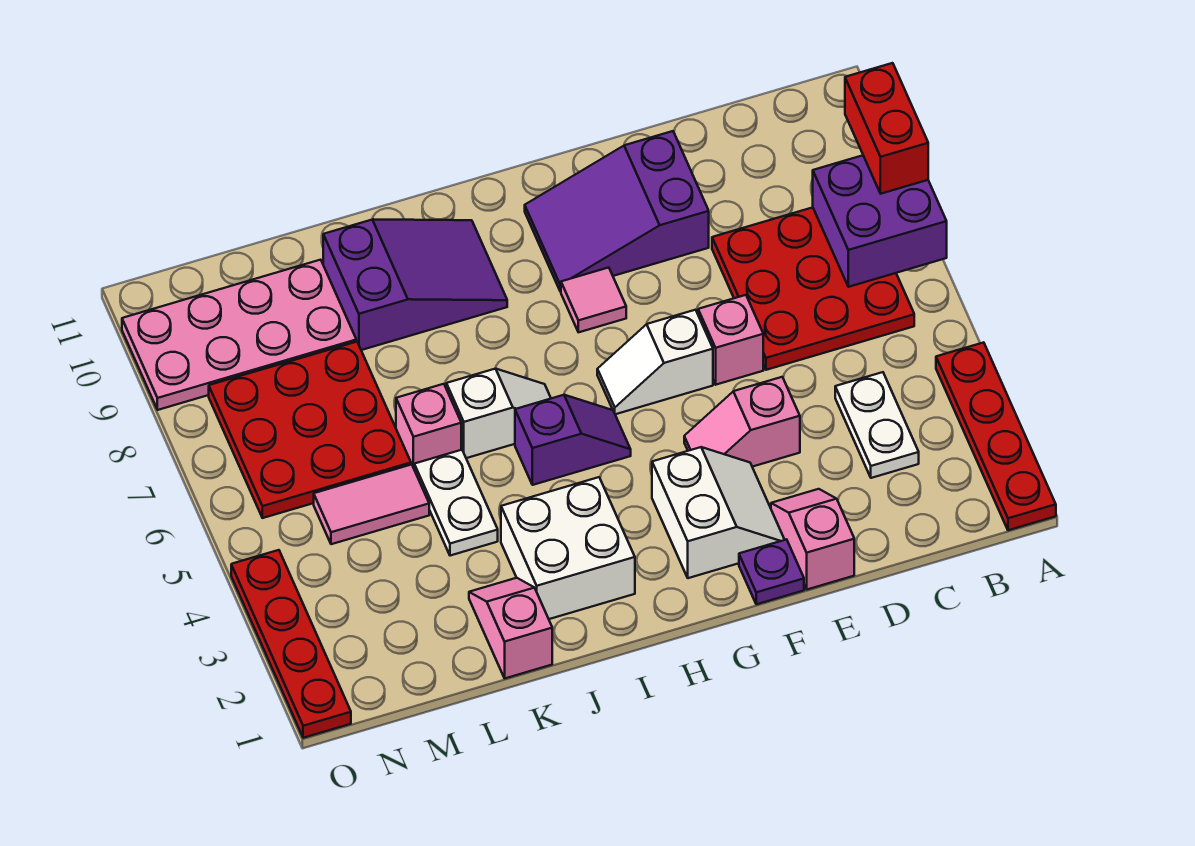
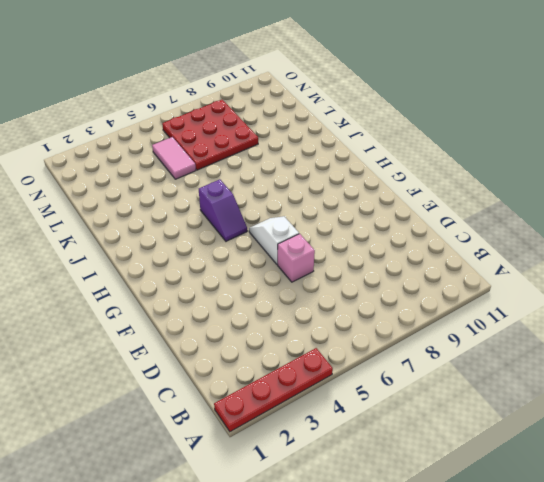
none -> red 3x3 plate [712,207,914,370]
none -> white 1x2 plate [835,372,919,478]
none -> pink 1x2 slope [771,489,854,589]

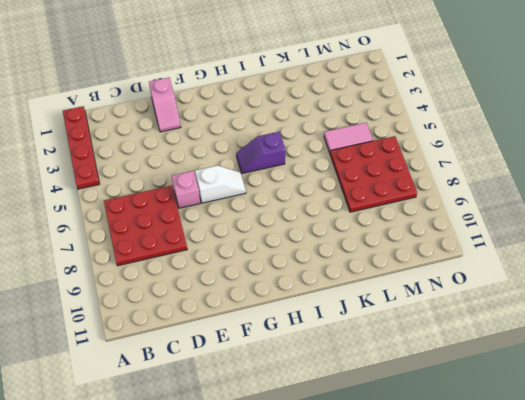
none -> white 1x2 plate [835,372,919,478]
none -> pink 1x2 slope [684,377,800,467]
none -> purple 2x3 slope [525,131,709,291]

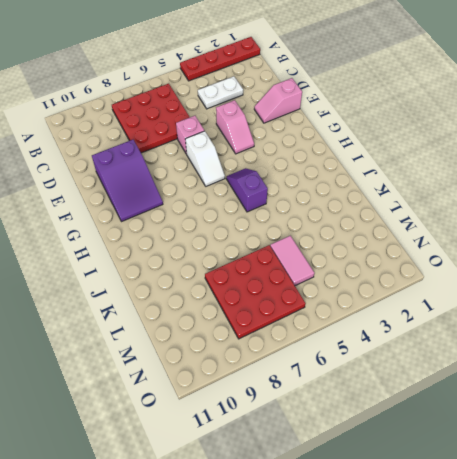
none -> purple 1x1 plate [739,539,804,604]
none -> white 2x2 slope [652,447,785,578]
none -> pink 1x1 tile [561,268,626,332]

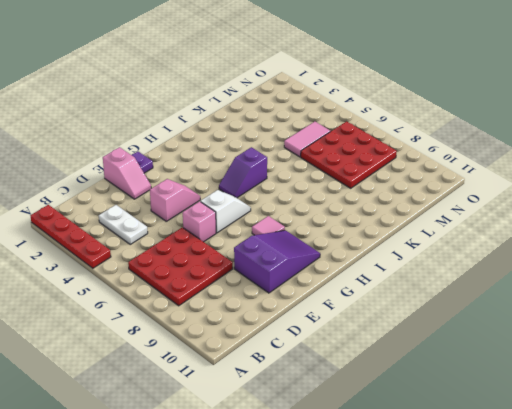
none -> white 2x2 slope [652,447,785,578]
none -> white 2x2 brick [501,477,635,619]
none -> white 1x2 slope [446,369,551,458]

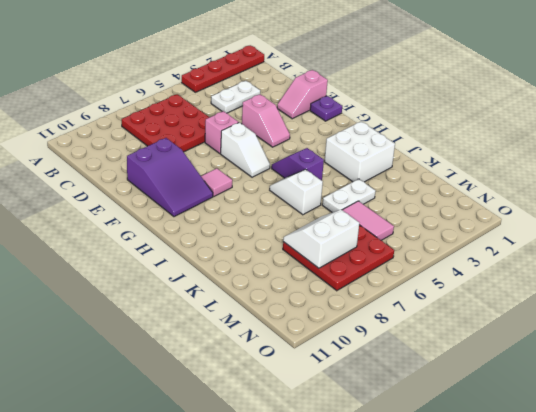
white 2x2 slope [283,210,359,268] -> white 2x2 slope moved to [652,447,785,578]
none -> purple 2x3 slope [323,219,507,350]
none -> pink 1x2 slope [469,578,552,678]
none -> pink 1x1 brick [396,384,461,468]

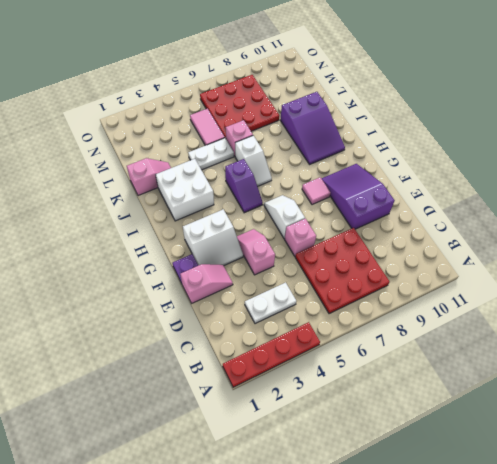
none -> pink 2x4 plate [122,260,356,410]
none -> red 1x4 plate [231,550,351,738]
none -> purple 2x2 brick [813,155,947,287]

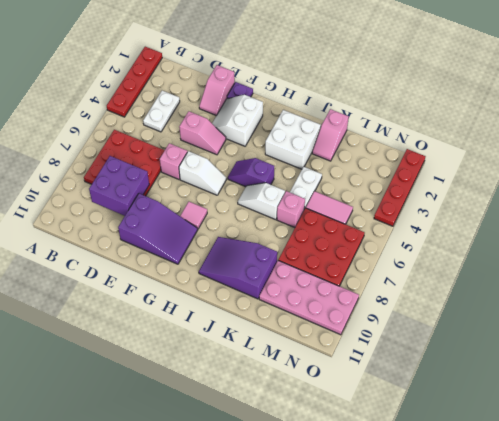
purple 2x2 brick [89,156,149,216] -> purple 2x2 brick moved to [813,155,947,287]
none -> red 1x2 brick [845,63,928,194]

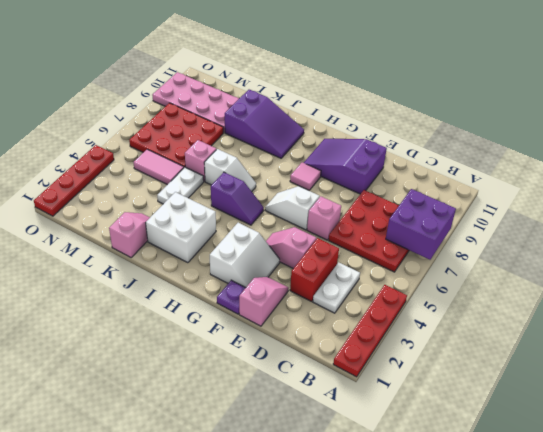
red 1x2 brick [290,238,339,301] -> red 1x2 brick moved to [845,63,928,194]

